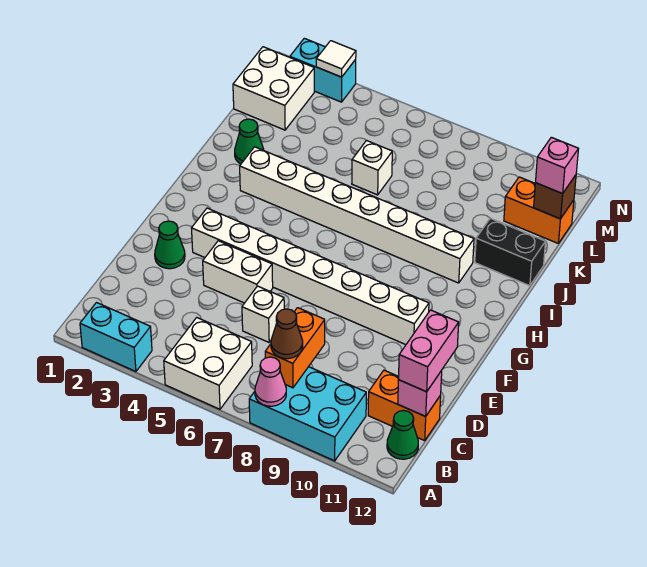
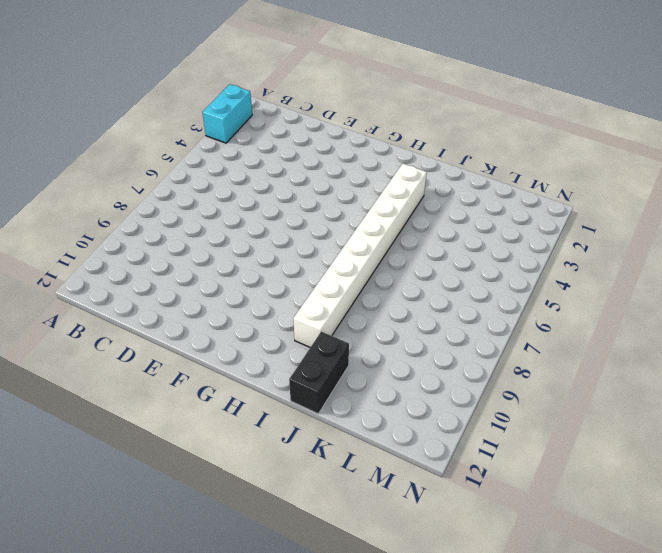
none -> white 2x2 brick [164,318,252,409]
none -> cyan 2x3 brick [249,367,366,461]
none -> green 1x1 cone [387,410,418,459]

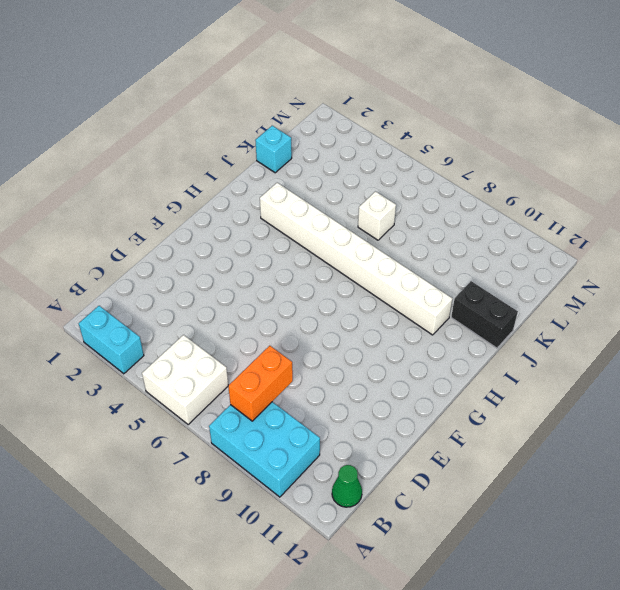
cyan 1x1 brick [255,126,292,173] -> none
none -> orange 1x2 brick [368,370,441,441]
none -> white 1x1 brick [242,286,284,342]
none -> green 1x1 cone [155,221,185,269]

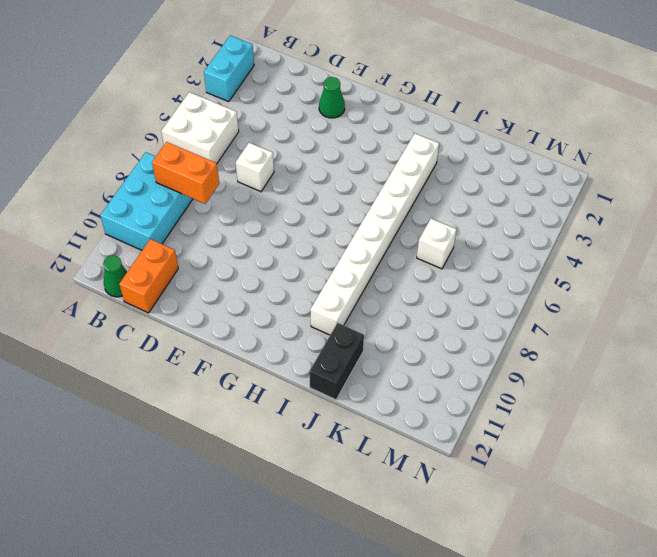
none -> white 1x2 brick [203,241,273,303]
none -> white 1x8 brick [192,208,429,345]
none -> green 1x1 cone [235,119,264,164]

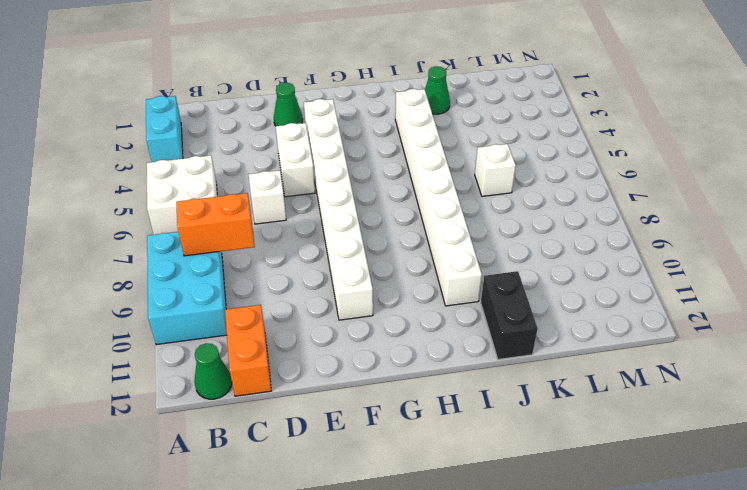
none -> white 2x2 brick [233,47,314,130]
none -> orange 1x2 brick [504,177,574,243]
none -> cyan 1x2 brick [290,38,356,102]

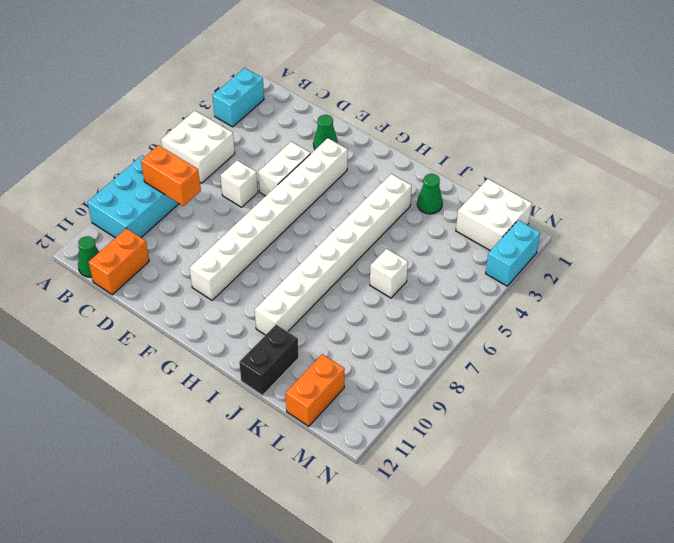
none -> pink 1x1 cone [255,357,286,406]
none -> pink 1x1 brick [398,371,442,416]
none -> brown 1x1 brick [534,175,576,219]

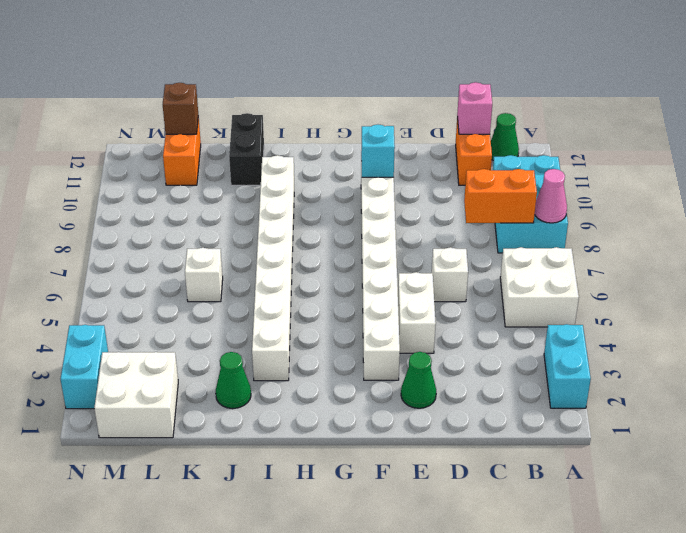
cyan 1x1 brick [361,125,395,177] -> none
none -> white 1x1 tile [316,41,356,77]
none -> brown 1x1 cone [271,309,303,359]
none -> pink 1x2 brick [399,310,459,392]

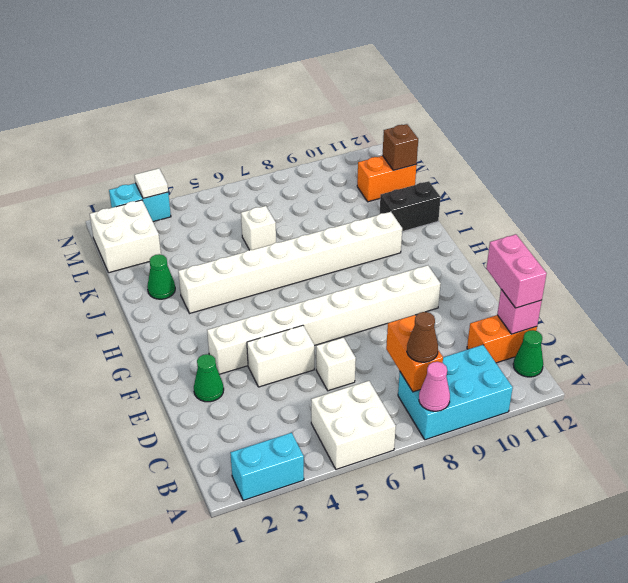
none -> pink 1x1 brick [536,137,578,194]

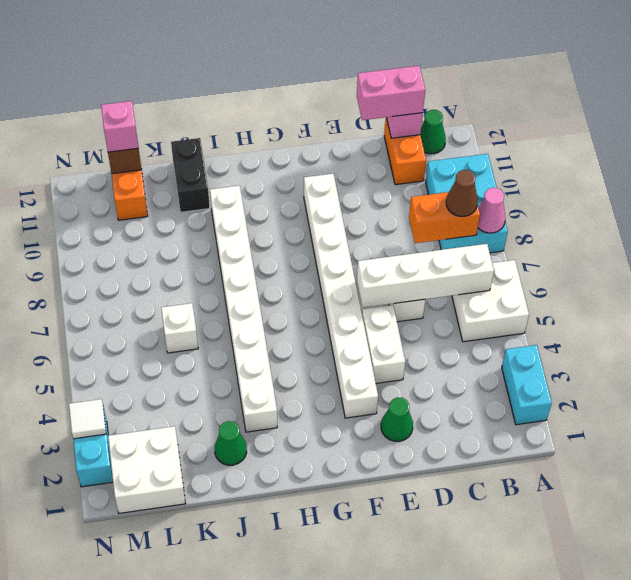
white 1x4 brick [357,244,494,308] -> none

